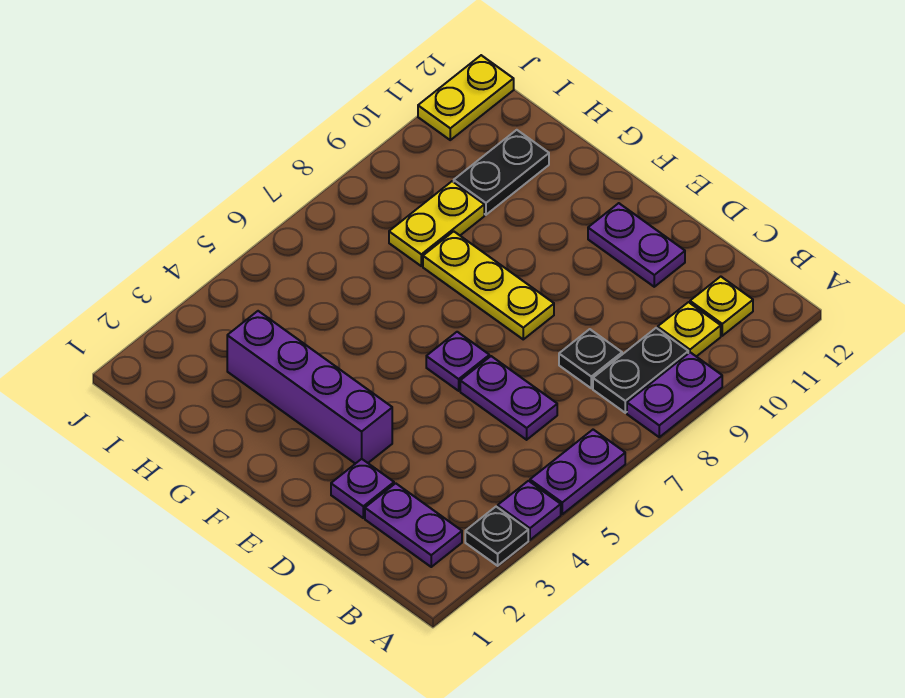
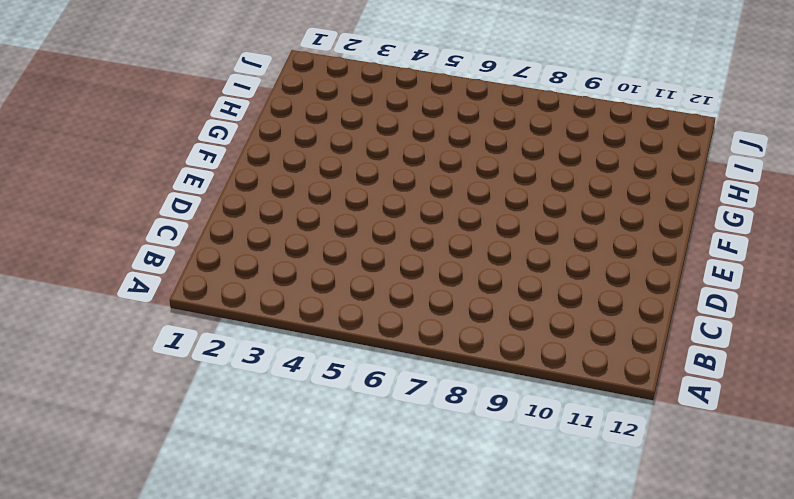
none -> black 1x1 plate [465,507,528,566]
none -> purple 1x1 plate [498,481,561,540]
none -> purple 1x2 plate [530,430,625,514]

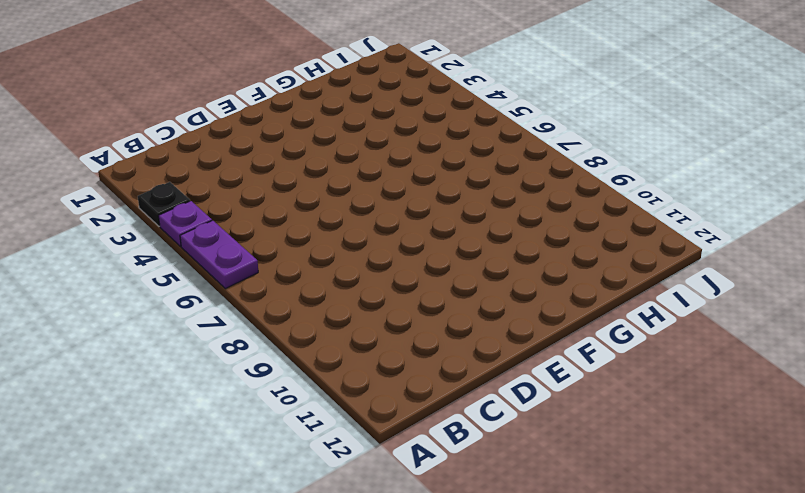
none -> purple 1x2 plate [627,352,722,437]
none -> purple 1x2 plate [365,483,462,567]
none -> black 1x2 plate [593,328,688,413]

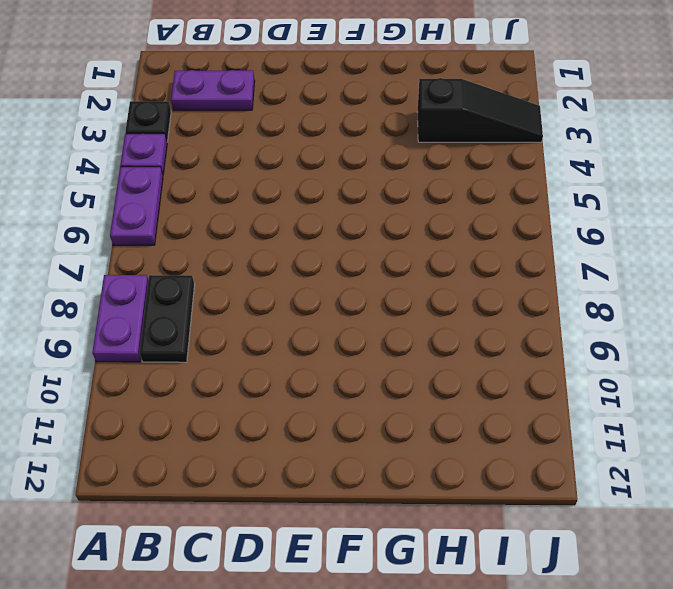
black 1x3 slope [417,78,543,142] -> purple 1x4 brick [227,311,392,464]
none -> yellow 1x1 plate [658,302,721,357]
none -> yellow 1x1 plate [690,277,753,336]
none -> purple 1x2 plate [460,356,557,440]

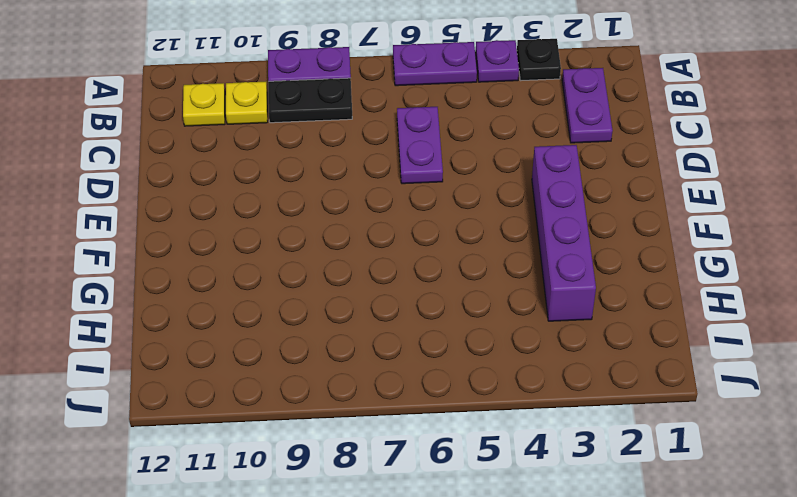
none -> black 1x1 plate [559,329,622,388]
none -> purple 1x1 plate [331,459,394,518]
none -> purple 1x2 plate [588,203,685,287]

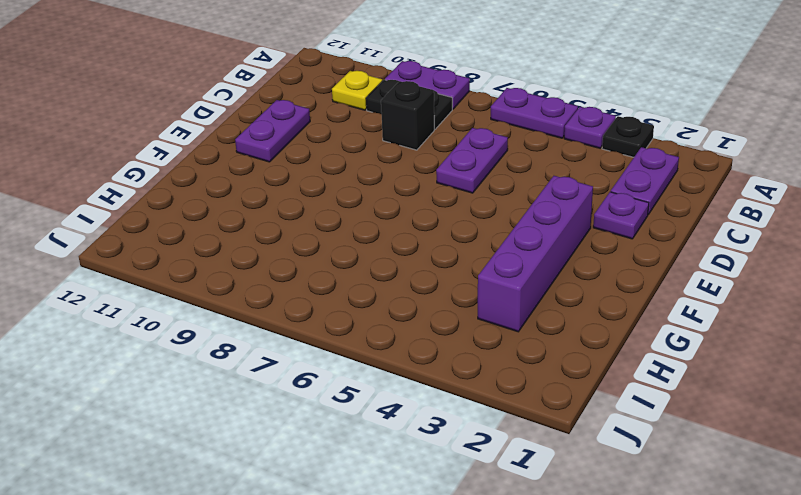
black 1x1 brick [381,81,434,150] -> black 1x1 plate [559,329,622,388]
none -> yellow 1x1 plate [690,277,753,336]
none -> purple 1x1 plate [426,332,489,391]
none -> yellow 1x3 plate [423,231,554,339]

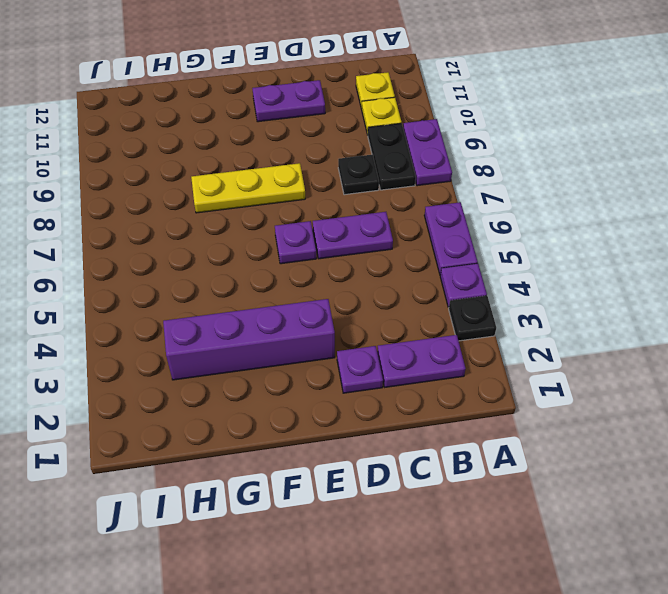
none -> yellow 1x2 plate [389,181,484,266]
none -> black 1x2 plate [454,130,549,215]
none -> yellow 1x2 plate [418,55,514,140]

